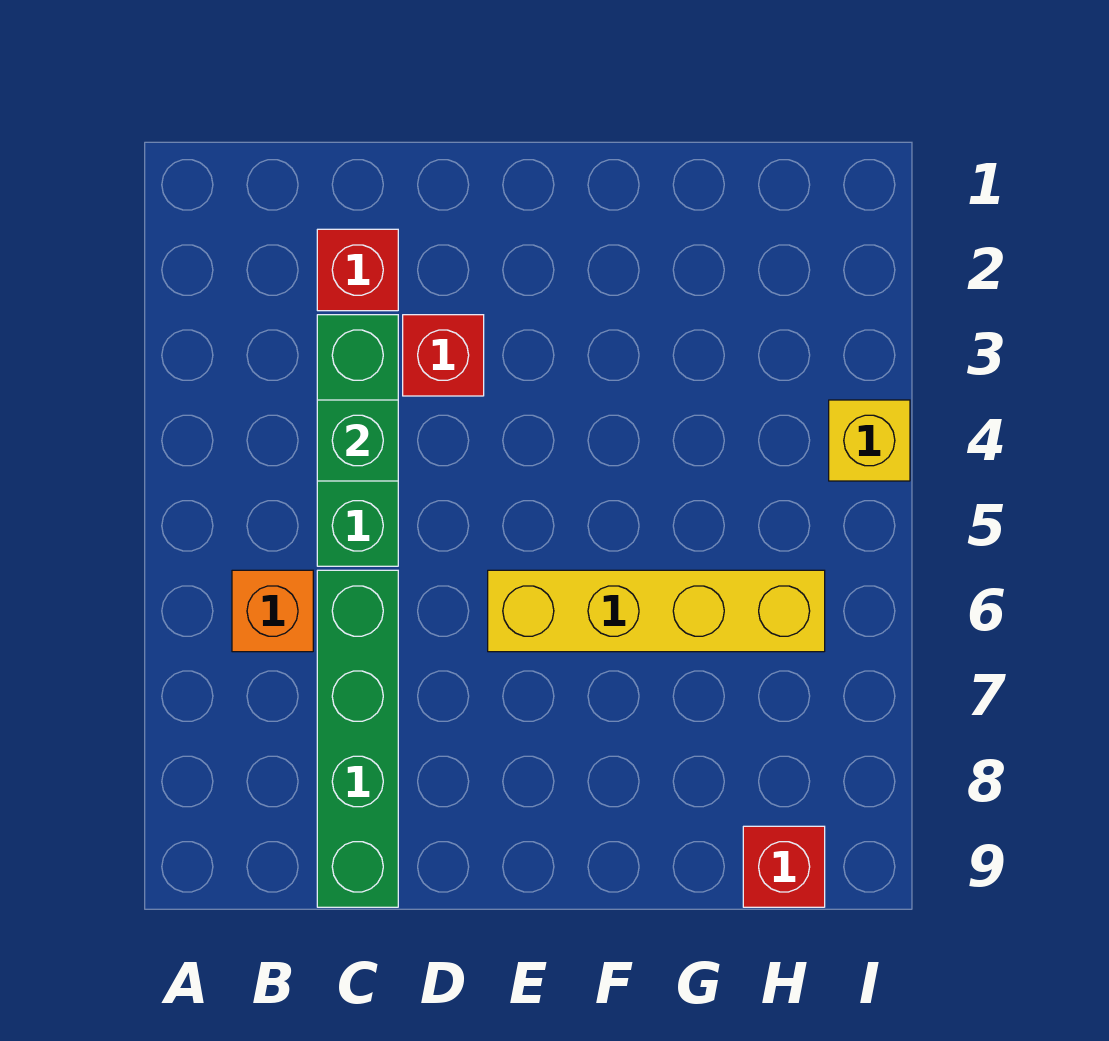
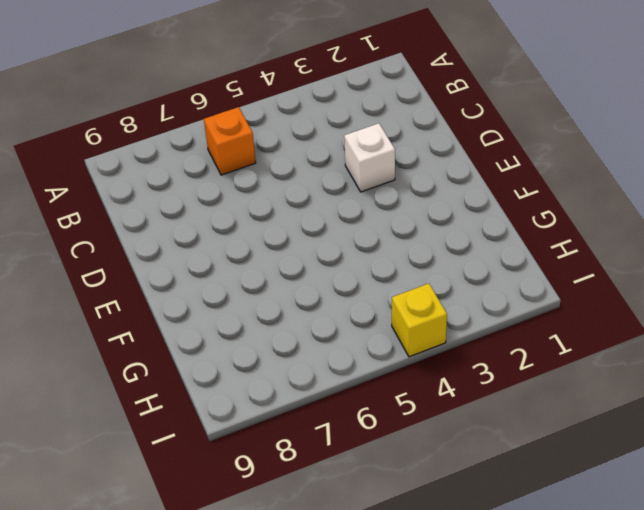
white 1x1 brick [344,123,395,192] -> red 1x1 brick [403,315,484,396]
none -> red 1x1 brick [317,229,398,311]
none -> green 1x3 brick [317,315,398,566]

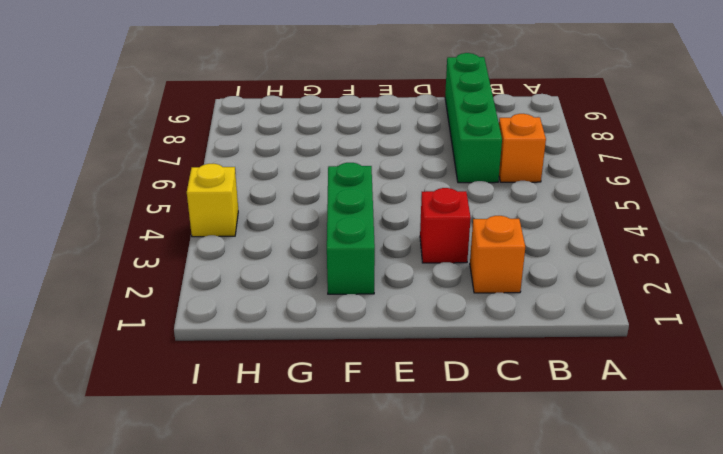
orange 1x1 brick [470,216,525,293] -> red 1x1 brick [317,229,398,311]
green 1x3 brick [327,163,375,294] -> green 1x3 brick moved to [317,315,398,566]
none -> yellow 1x4 brick [488,570,825,652]
none -> red 1x1 brick [743,826,825,907]

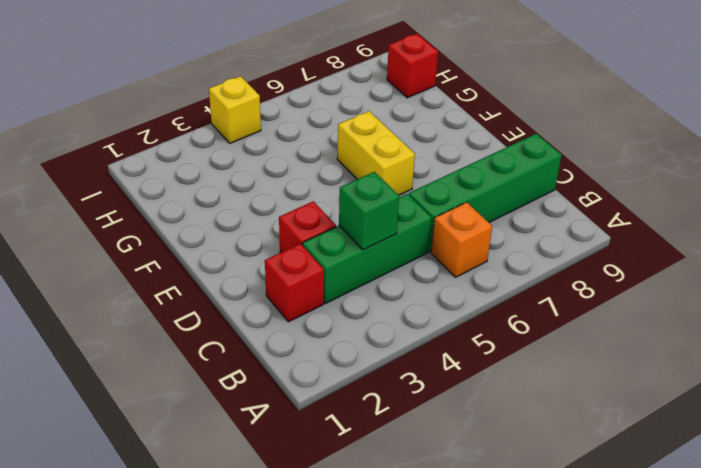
yellow 1x2 brick [337,111,415,195] -> yellow 1x4 brick [488,570,825,652]

